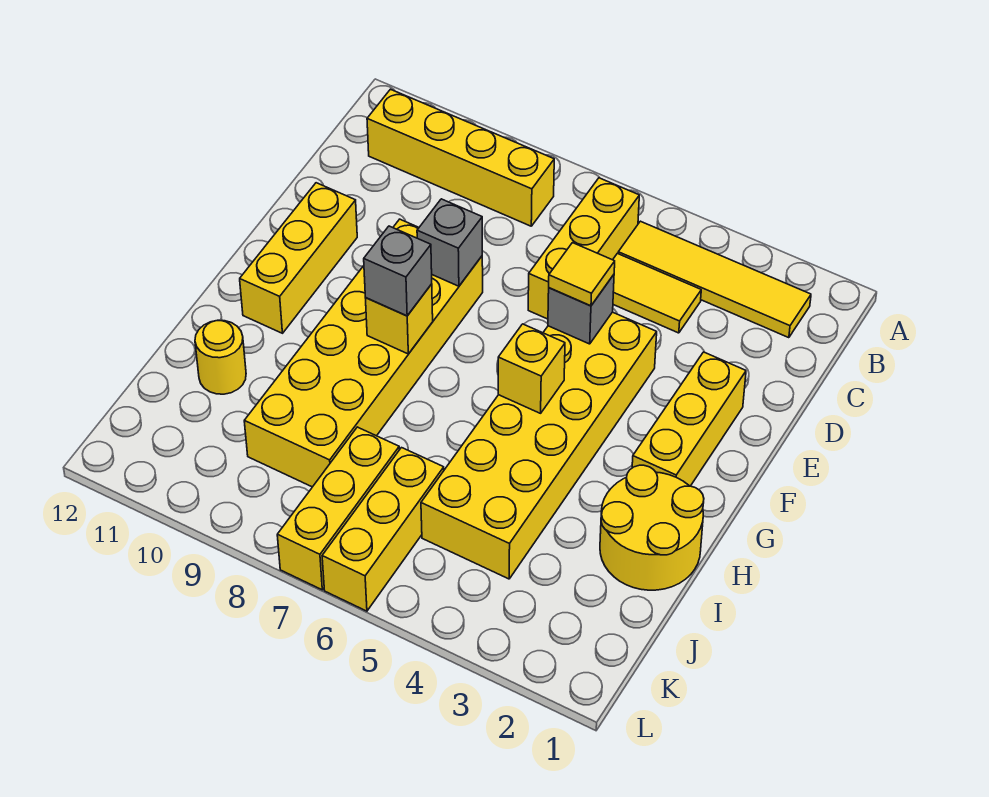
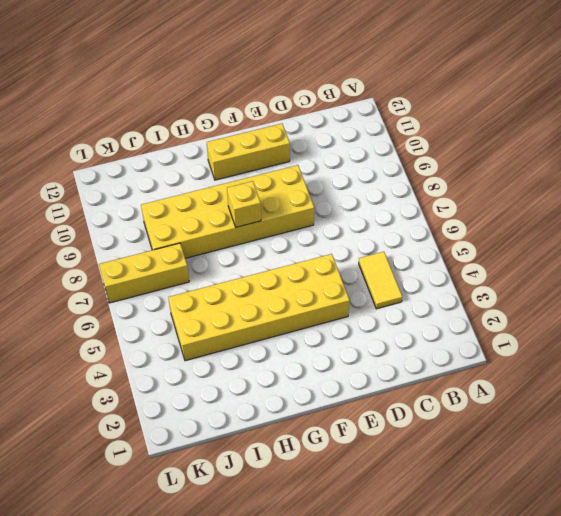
none -> yellow 1x4 tile [618,221,811,338]
none -> yellow 1x3 brick [528,178,639,319]
none -> yellow 1x4 brick [367,89,554,226]

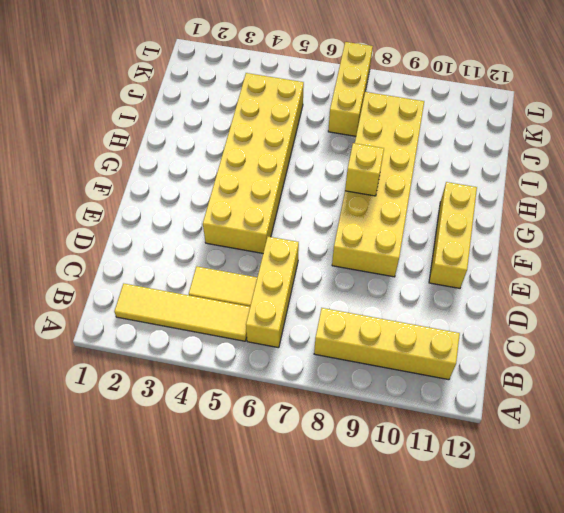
none -> yellow 1x3 brick [632,352,746,486]
none -> yellow 2x2 round brick [600,465,704,590]
none -> yellow 1x1 round brick [195,320,246,394]

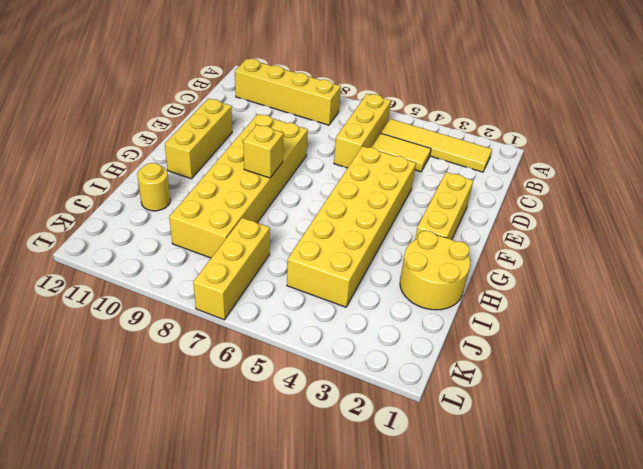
none -> yellow 1x3 brick [322,448,444,611]
none -> grey 1x1 brick [548,275,614,344]
none -> grey 1x1 brick [417,199,482,286]

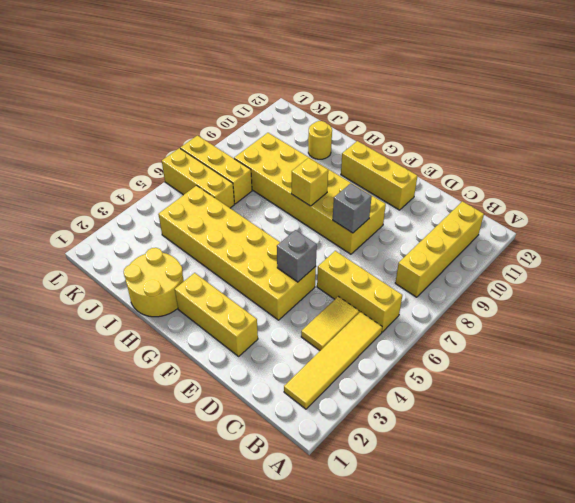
none -> yellow 1x1 brick [498,324,565,413]
none -> yellow 1x1 tile [549,243,615,306]
none -> grey 1x1 brick [364,226,432,316]

